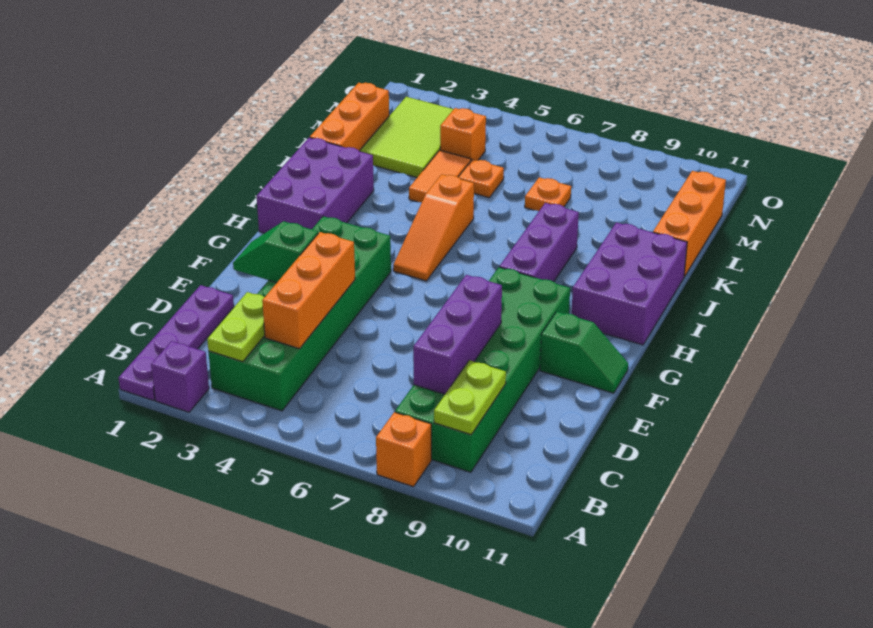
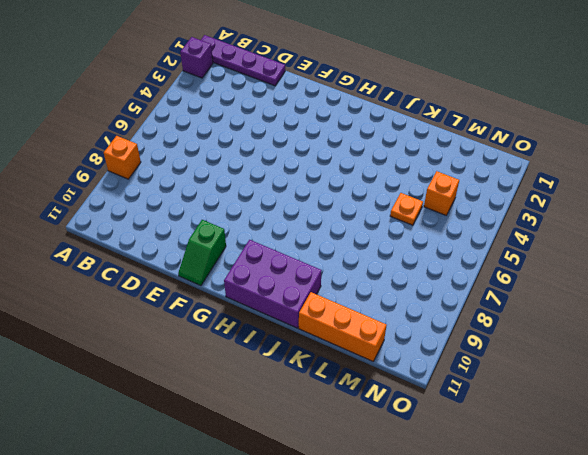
none -> green 2x6 brick [208,216,391,411]
none -> green 2x6 brick [395,267,570,472]
none -> purple 2x3 brick [257,138,374,233]

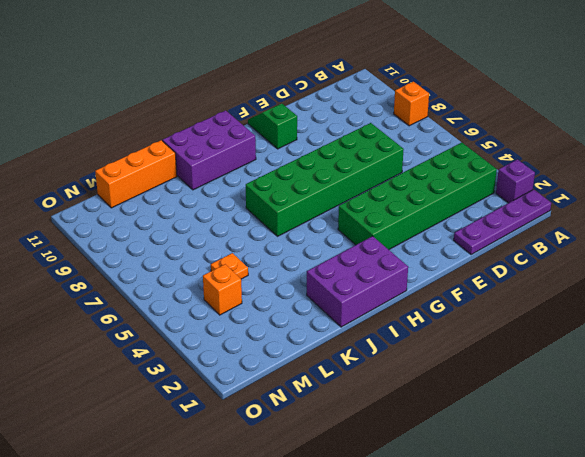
green 2x6 brick [246,123,404,236] -> green 2x6 brick moved to [395,267,570,472]
none -> orange 1x3 slope [393,174,474,281]
none -> purple 1x3 brick [500,203,579,282]
none -> orange 1x3 brick [310,83,389,151]

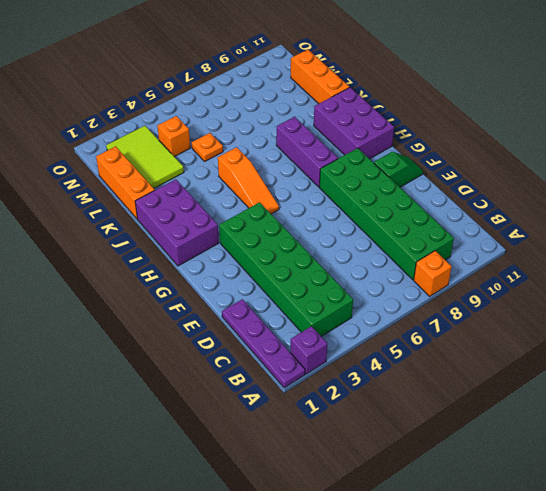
none -> orange 1x2 tile [409,150,471,203]
none -> orange 1x1 plate [525,177,571,211]
none -> lime 1x2 plate [207,292,265,362]

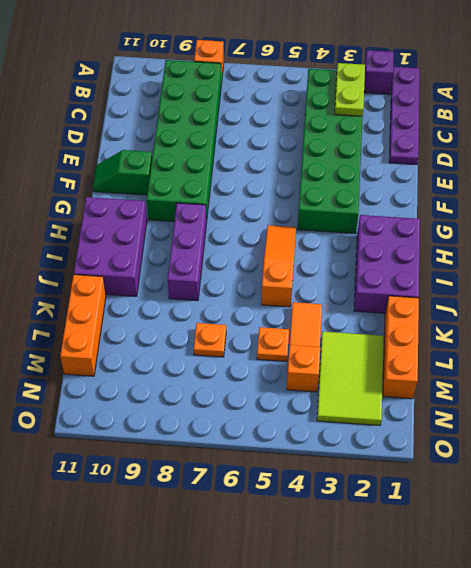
none -> lime 1x2 plate [434,360,506,435]
none -> orange 1x3 brick [262,232,355,349]
none -> purple 1x3 brick [413,275,502,394]

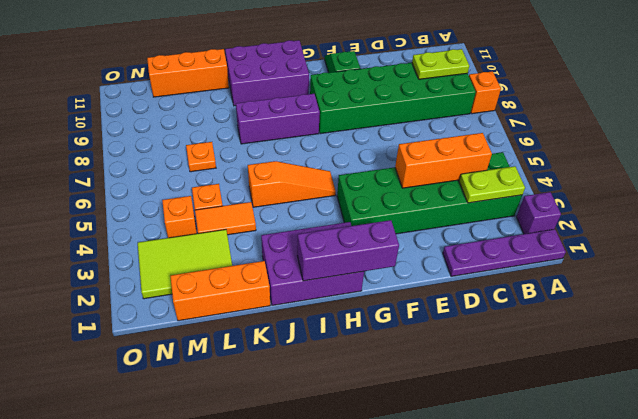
purple 1x3 brick [297,220,399,281] -> purple 1x3 brick moved to [413,275,502,394]
none -> green 1x2 slope [233,221,318,283]

